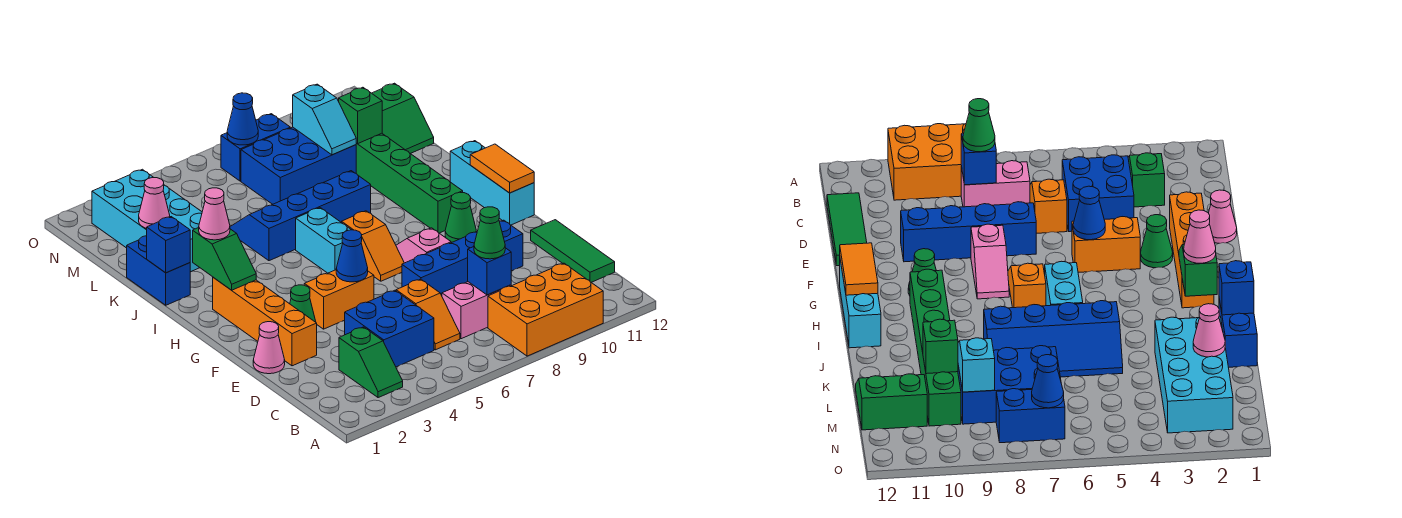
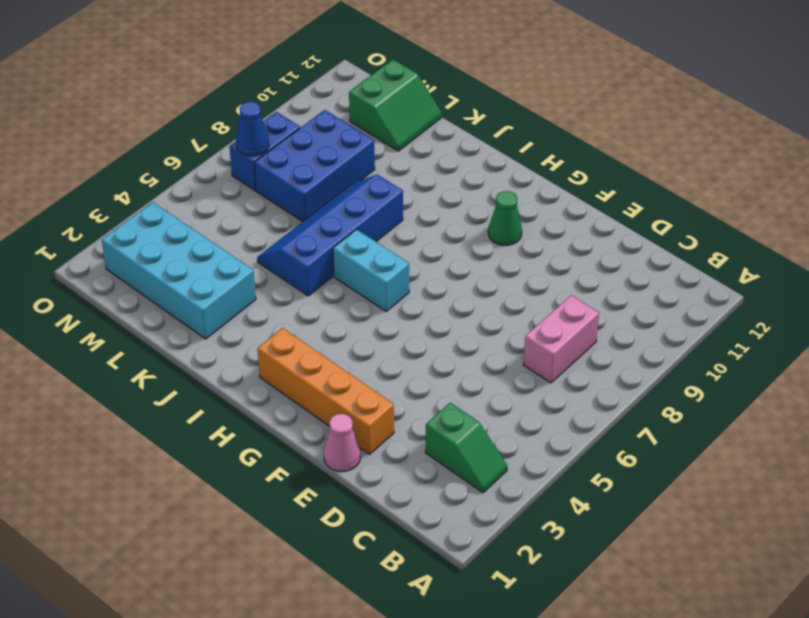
none -> orange 2x3 brick [488,263,603,356]
none -> blue 2x2 brick [345,290,434,367]
none -> orange 1x2 slope [396,279,460,350]
none -> green 1x3 tile [531,220,615,282]

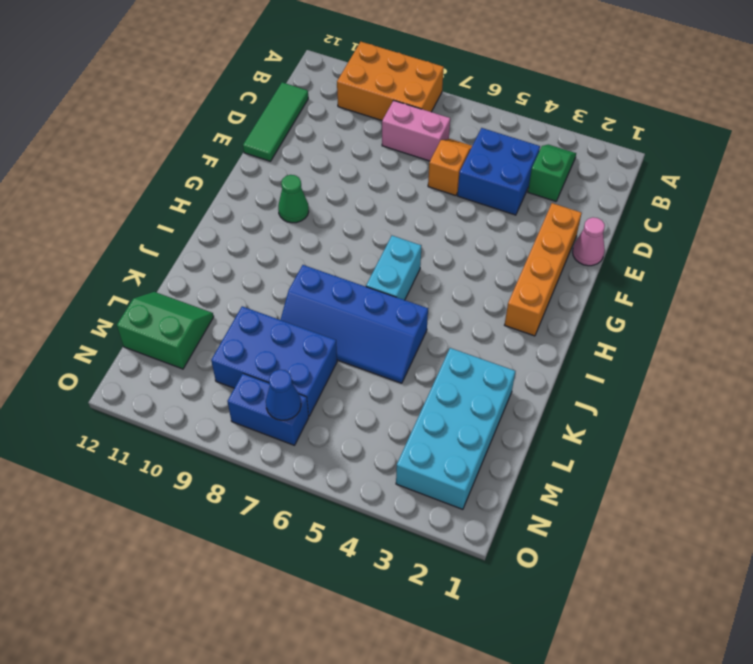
none -> blue 1x4 brick [402,220,523,296]
none -> green 1x1 cone [290,285,316,322]
none -> orange 1x2 brick [304,270,374,329]
none -> pink 1x2 slope [396,228,451,263]

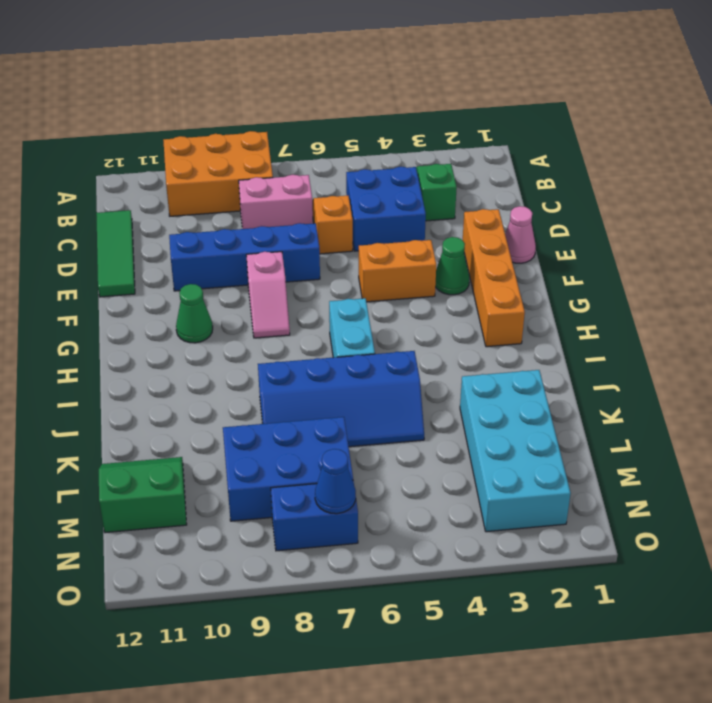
none -> orange 1x2 slope [342,211,404,281]
none -> cyan 1x3 brick [450,141,534,225]
none -> green 1x6 brick [356,133,463,233]
none -> blue 1x2 brick [127,236,190,305]

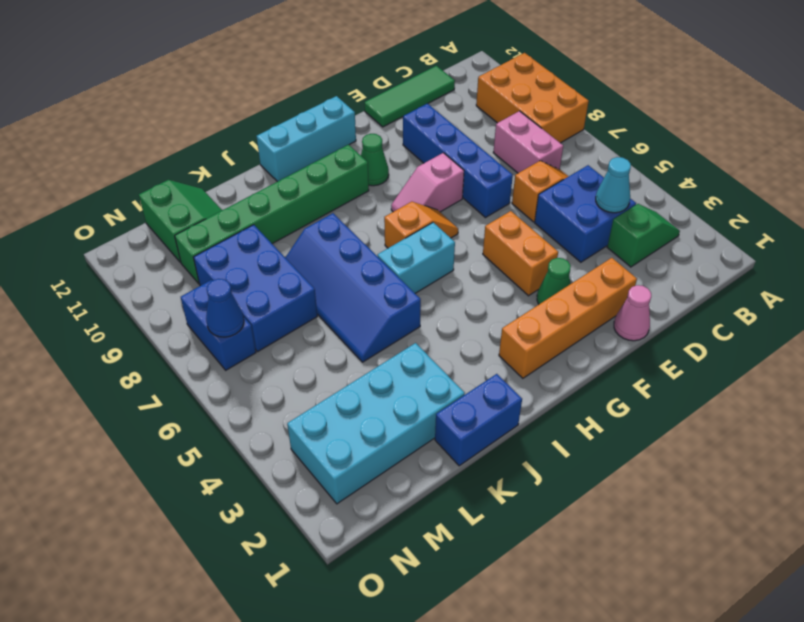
cyan 1x1 cone [596,157,631,213] -> none
none -> blue 1x1 brick [468,247,511,295]
none -> blue 1x1 cone [336,230,368,282]
none -> orange 1x2 tile [470,144,534,193]
none -> green 1x2 slope [193,228,256,290]

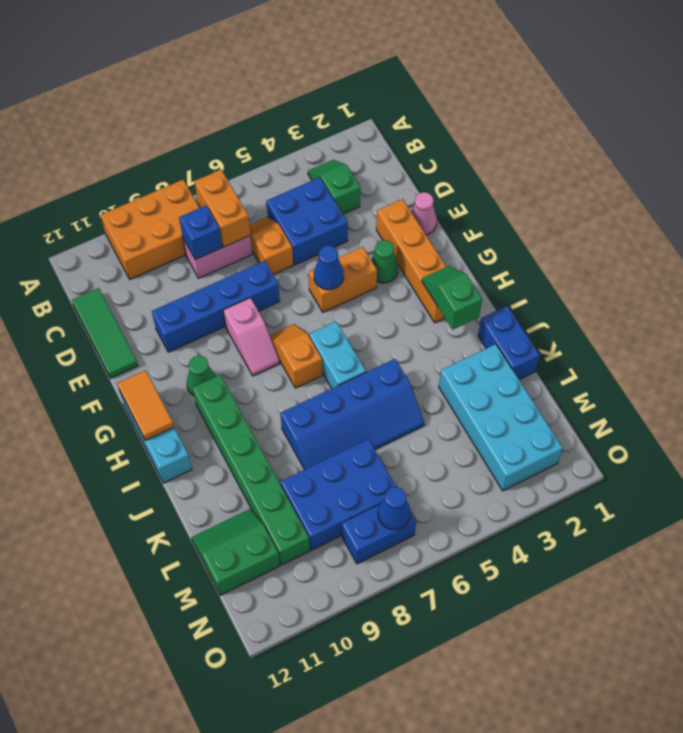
orange 1x2 brick [195,170,250,247] -> none
none -> blue 1x1 brick [147,217,190,273]
none -> pink 1x1 cone [139,178,170,228]
none -> cyan 1x2 slope [293,84,356,155]
none -> green 1x1 brick [339,87,382,144]

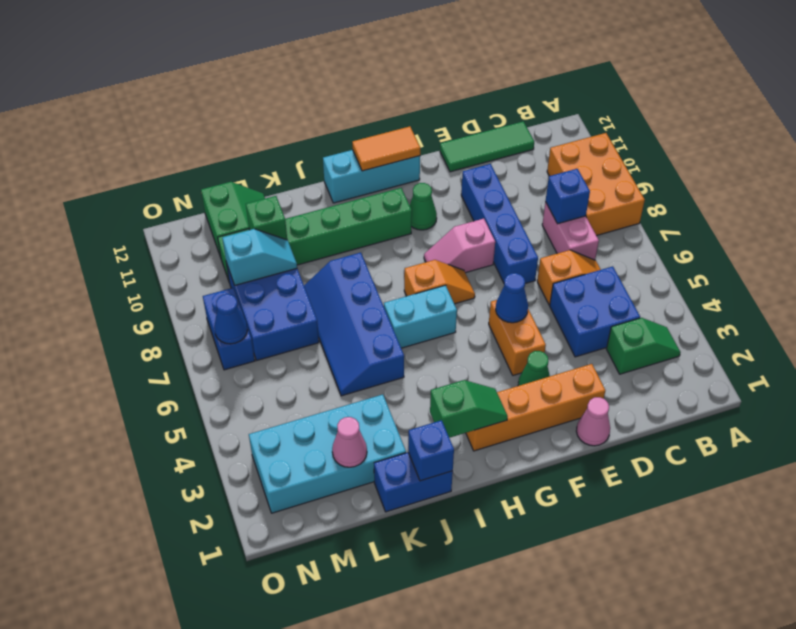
none -> green 1x1 cone [474,207,505,259]
none -> pink 1x1 cone [199,188,230,240]

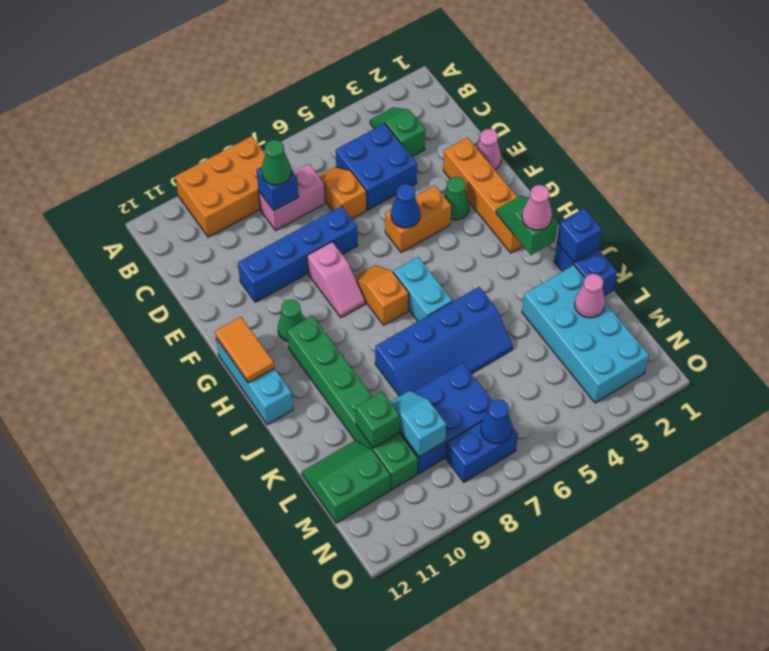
none -> green 1x3 tile [531,220,615,282]

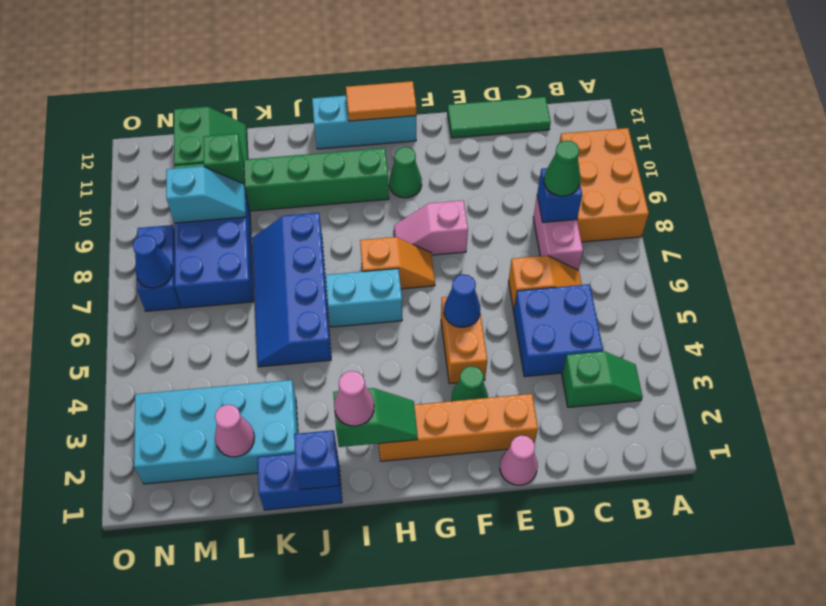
none -> blue 1x4 brick [402,220,523,296]

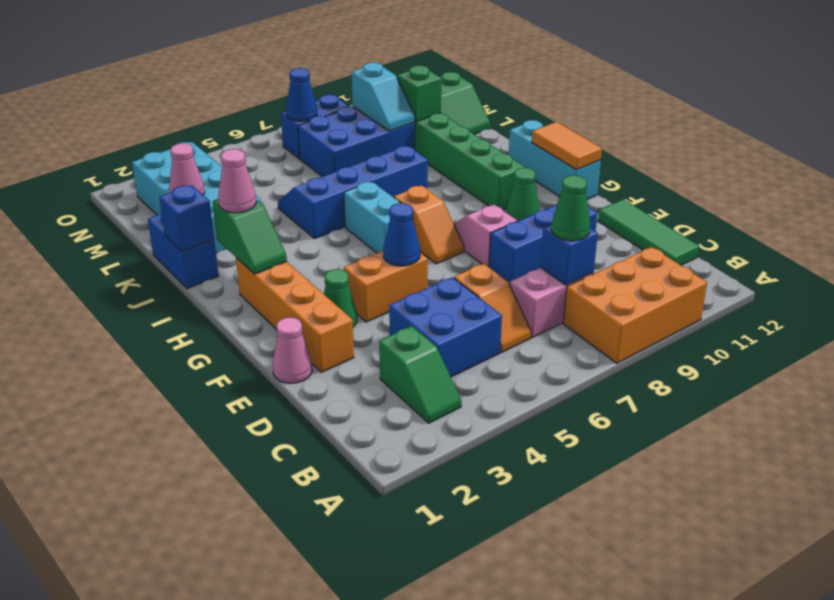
blue 1x3 brick [489,205,597,284] -> blue 1x4 brick [402,220,523,296]

